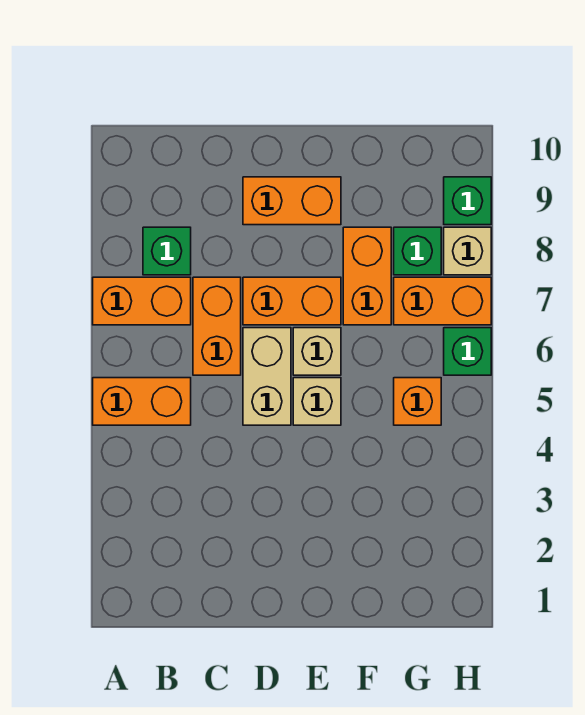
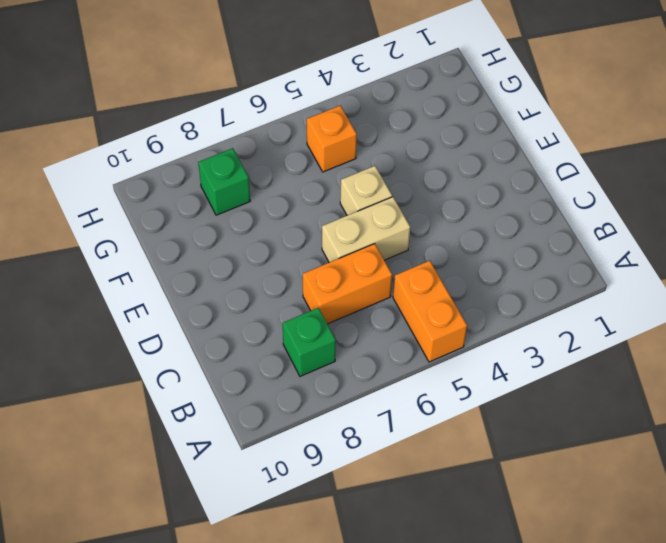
none -> orange 1x2 brick [93,277,191,325]
none -> orange 1x2 brick [243,277,341,325]
none -> orange 1x2 brick [243,177,341,225]

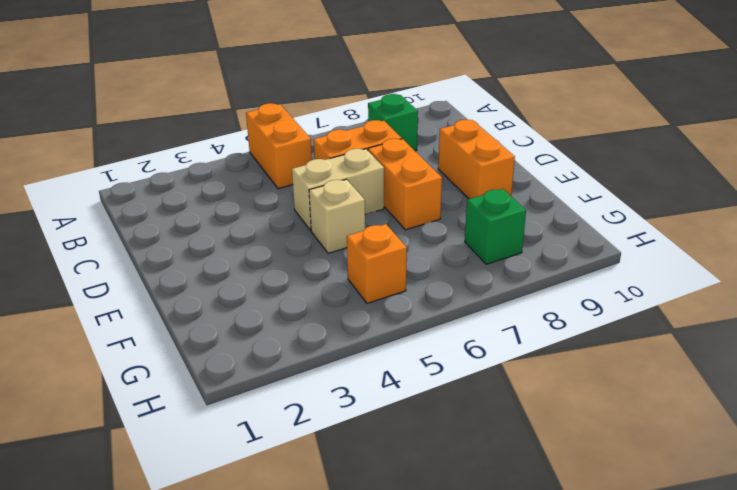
none -> orange 1x2 brick [93,277,191,325]
none -> tan 1x1 brick [293,328,341,375]
none -> orange 1x2 brick [343,227,391,325]

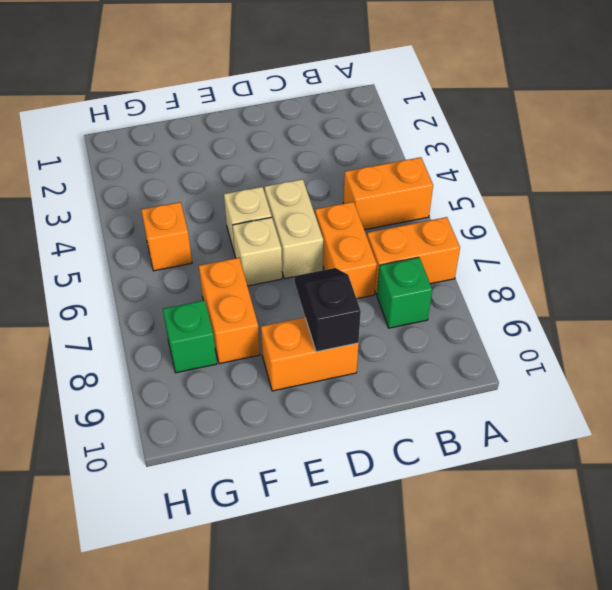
black 1x2 slope [294,268,361,352] -> none
none -> orange 1x2 brick [243,277,341,325]
none -> orange 1x2 brick [394,277,491,325]
none -> green 1x1 brick [444,328,491,375]

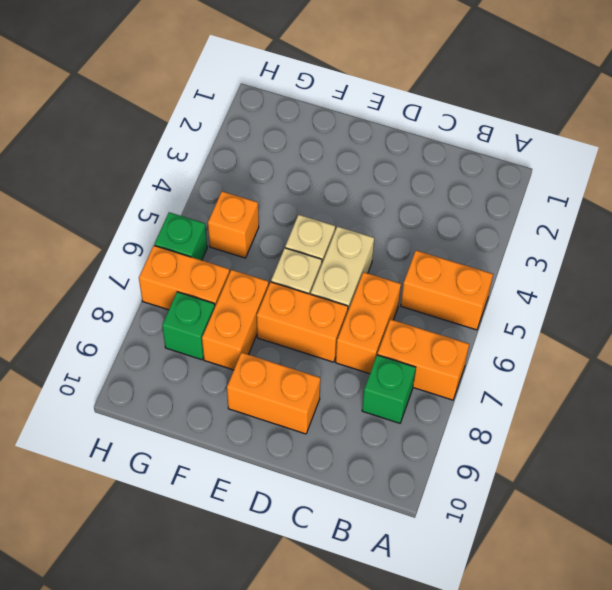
none -> tan 1x1 brick [444,227,491,275]
none -> green 1x1 brick [444,177,491,225]

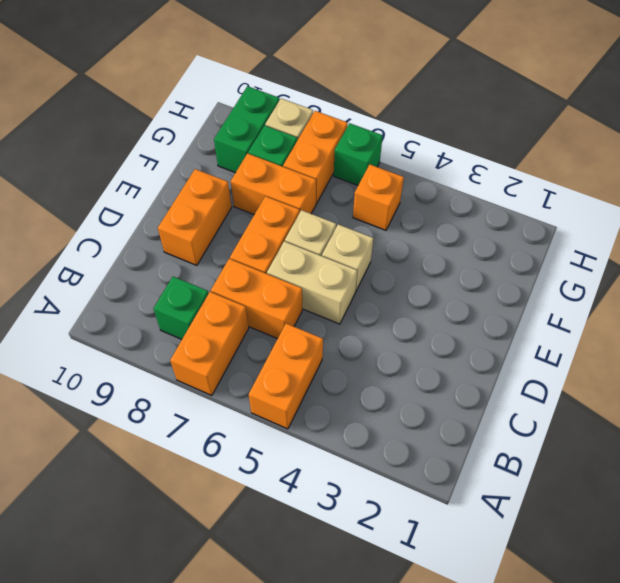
green 1x2 brick [214,86,279,173] -> green 1x1 brick [444,177,491,225]

